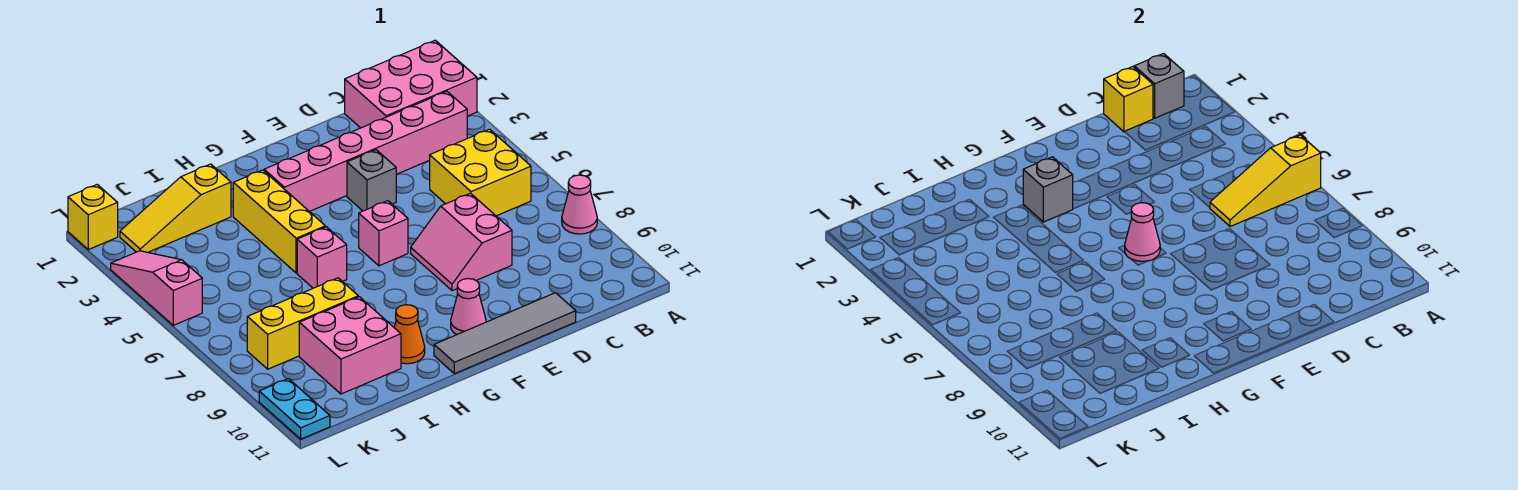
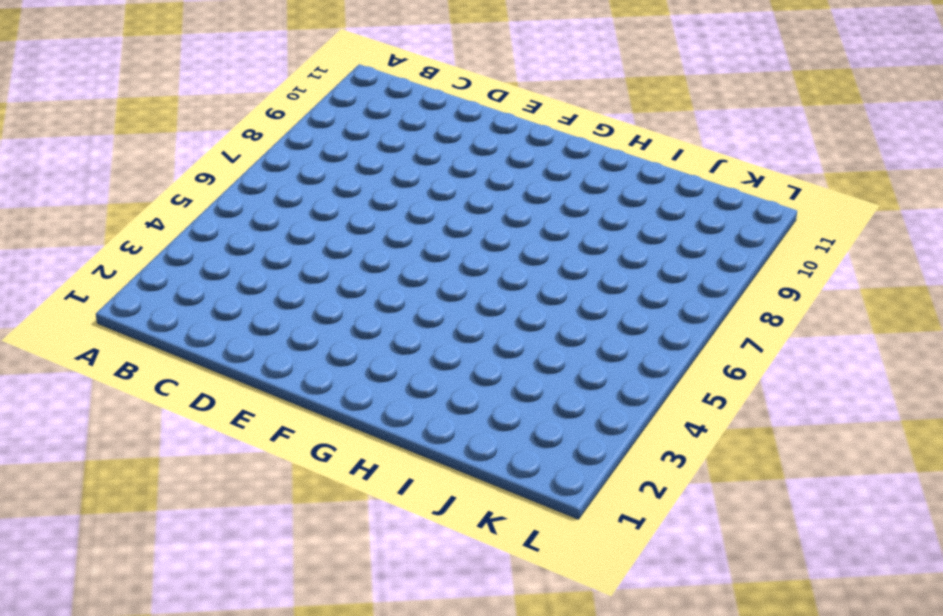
none -> pink 2x3 brick [345,40,477,128]
none -> pink 1x1 cone [562,175,597,234]
none -> pink 1x6 brick [264,92,467,212]

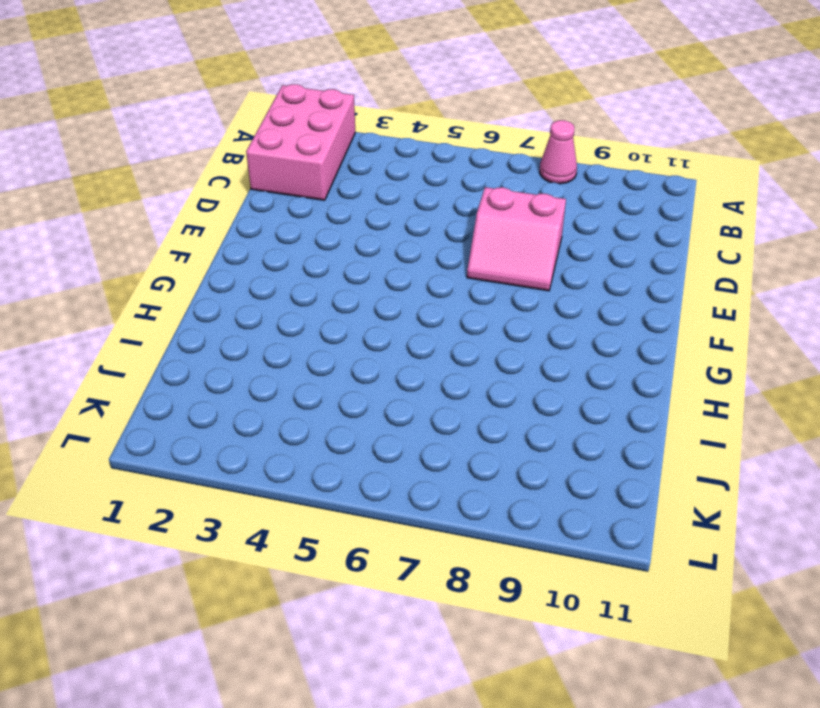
none -> pink 1x6 brick [264,92,467,212]
none -> yellow 2x2 brick [430,129,531,216]
none -> grey 1x4 tile [434,293,576,374]

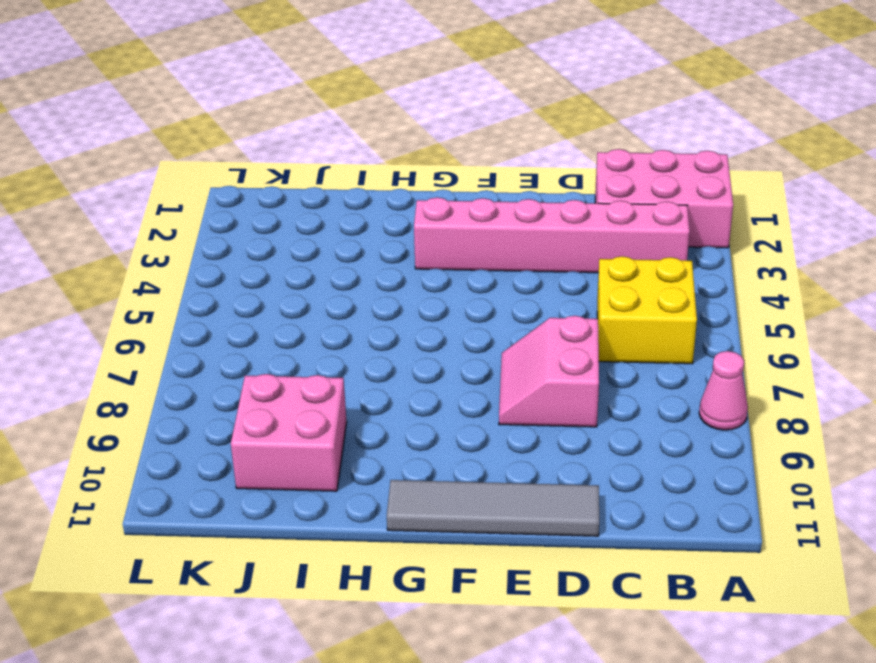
none -> grey 1x1 brick [347,150,396,211]
none -> pink 1x1 brick [359,201,408,266]
none -> pink 1x1 cone [451,279,486,335]

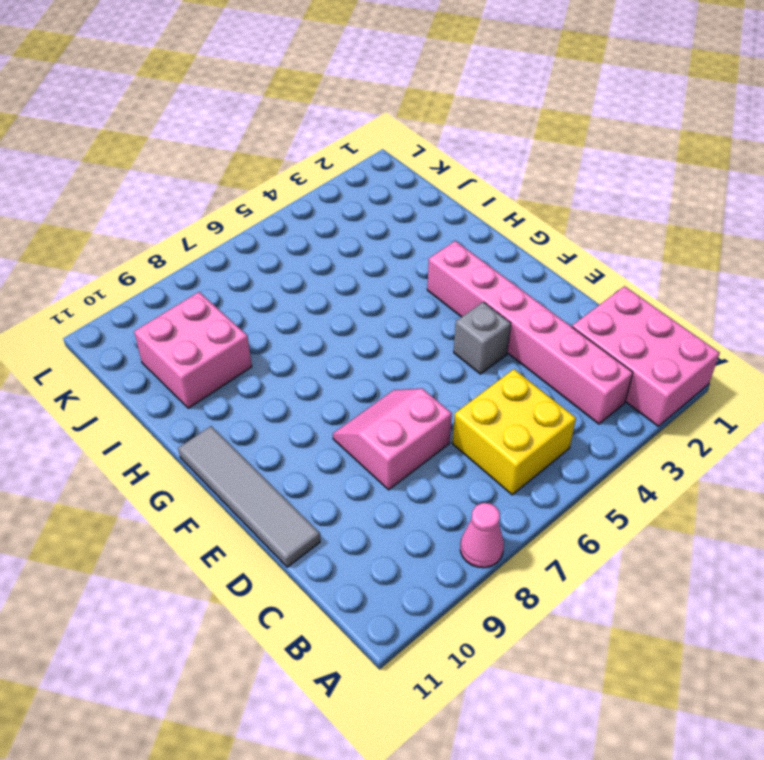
none -> pink 1x1 brick [359,201,408,266]
none -> pink 1x1 cone [451,279,486,335]
none -> yellow 1x3 brick [233,170,325,273]

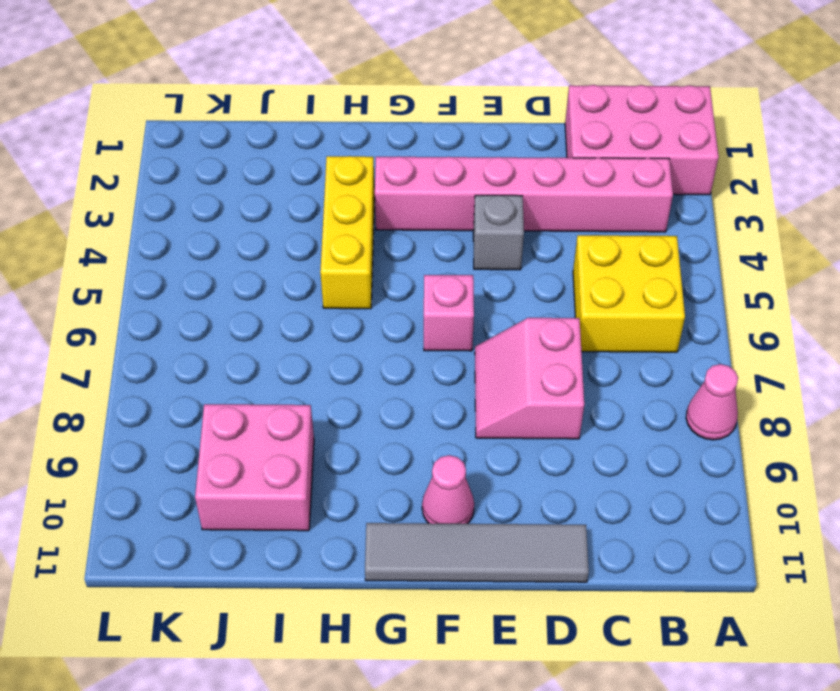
none -> pink 1x1 brick [297,227,347,288]
none -> orange 1x1 cone [394,305,425,364]
none -> yellow 1x3 slope [120,164,231,252]

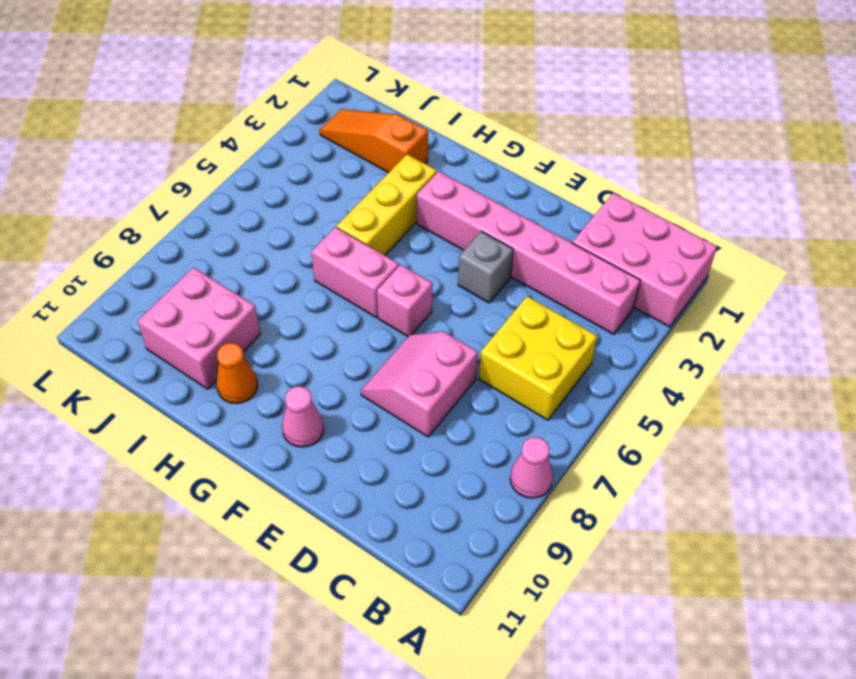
pink 1x2 brick [311,227,399,318] -> pink 1x1 brick [297,227,347,288]
orange 1x3 slope [320,109,428,173] -> yellow 1x3 slope [120,164,231,252]
none -> grey 1x4 tile [434,293,576,374]
none -> yellow 1x3 brick [247,278,358,369]
none -> yellow 1x1 brick [68,185,118,250]

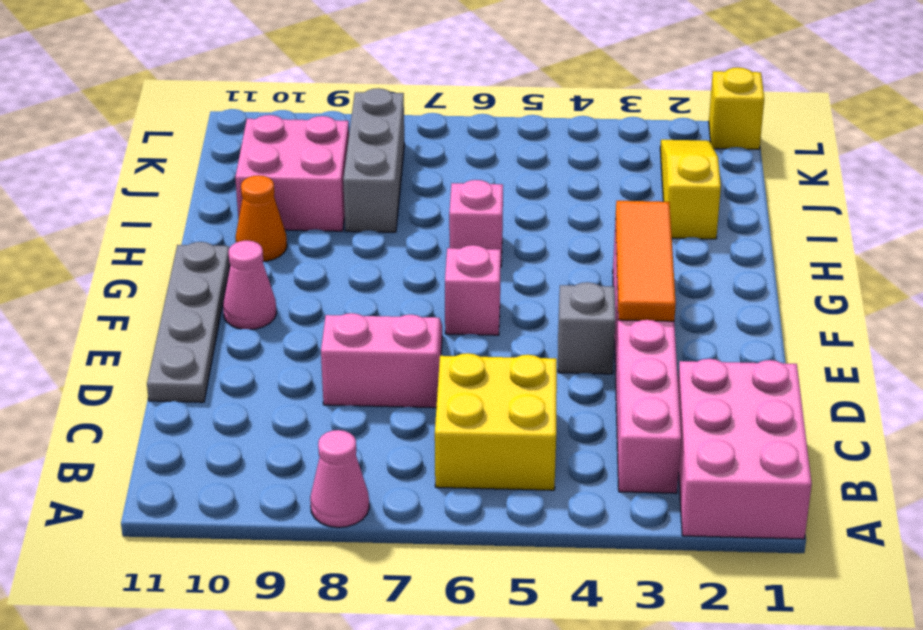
grey 1x4 plate [147,242,230,402] -> grey 1x4 tile [434,293,576,374]
orange 1x3 tile [615,201,676,321] -> grey 1x1 brick [1023,157,1073,222]
grey 1x3 brick [343,88,405,232] -> yellow 1x3 brick [247,278,358,369]
none -> yellow 1x3 brick [233,170,325,273]
none -> pink 1x3 slope [111,251,202,325]
none -> cyan 1x2 plate [259,379,330,439]

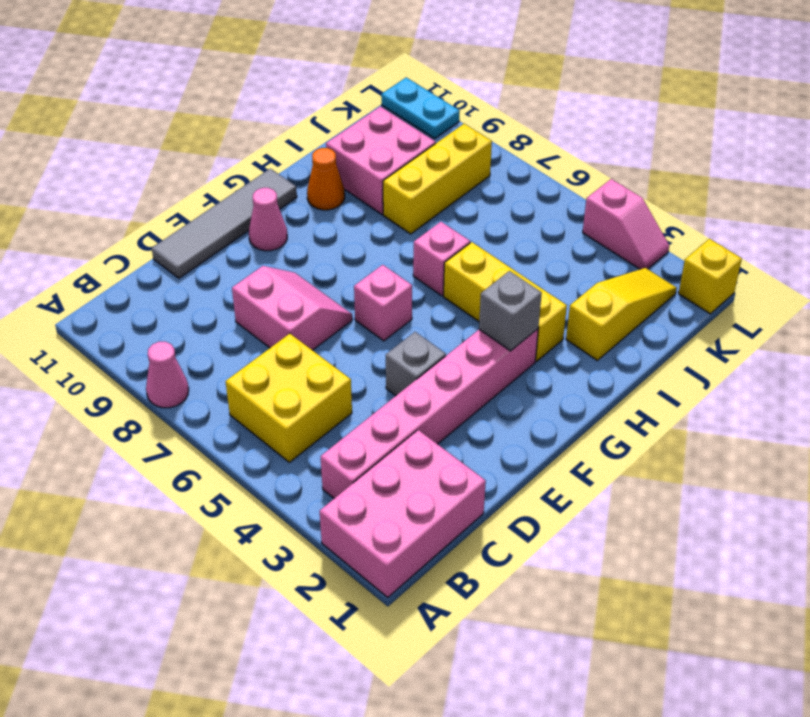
pink 1x2 slope [583,179,669,269] -> pink 1x3 slope [111,251,202,325]
none -> yellow 1x3 slope [1210,135,1321,226]
none -> grey 1x1 brick [1134,54,1184,118]
none -> yellow 1x1 brick [1104,67,1153,132]

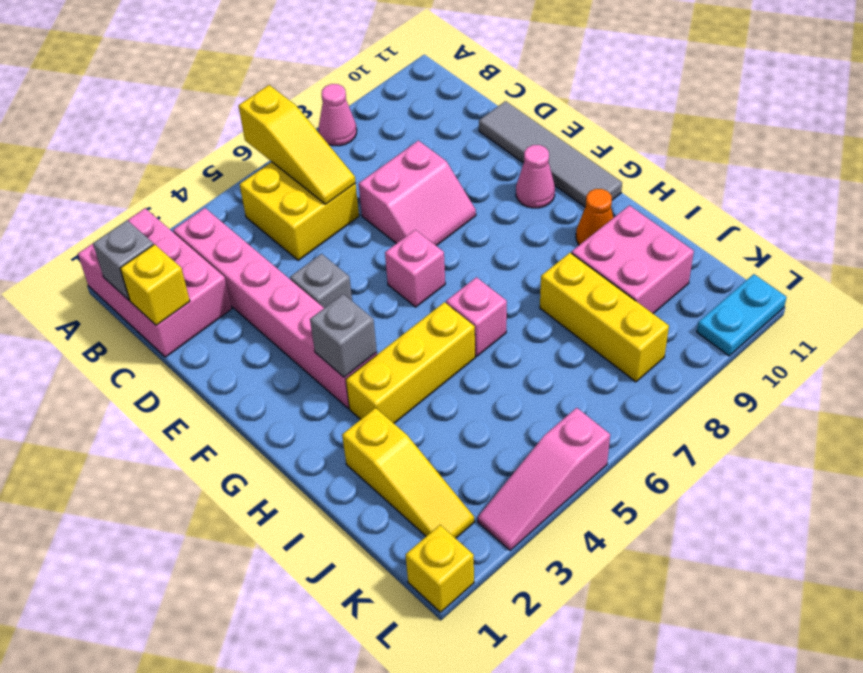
none -> pink 1x1 cone [1125,203,1160,261]

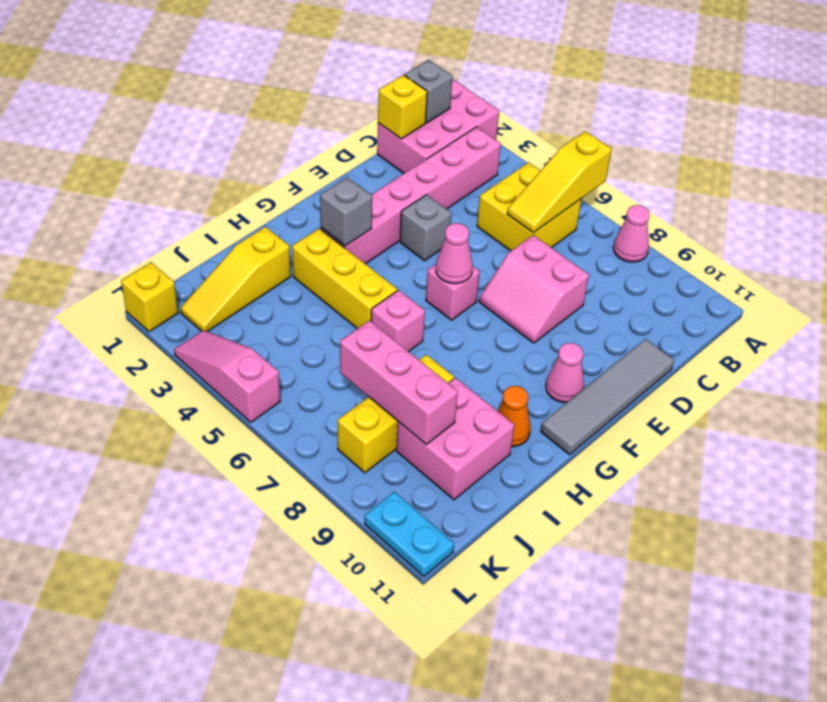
pink 1x3 brick [340,320,458,444] -> none

